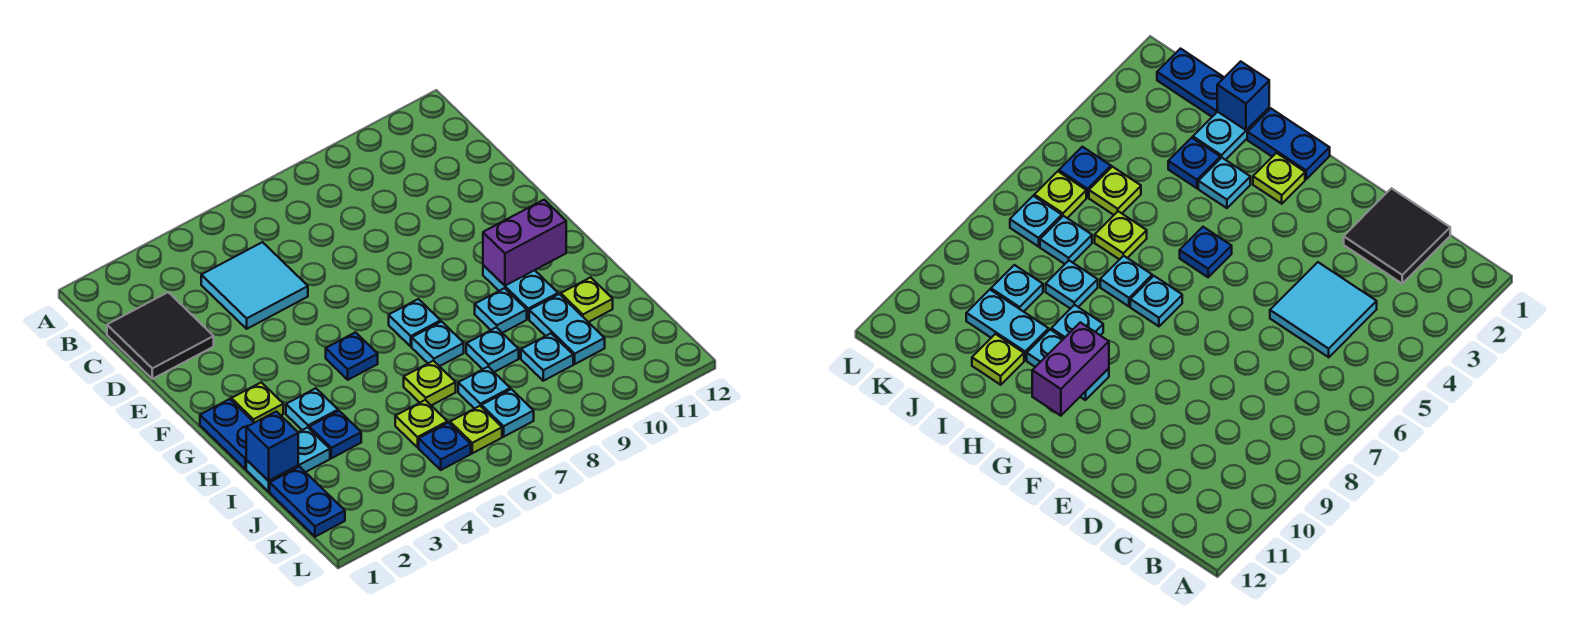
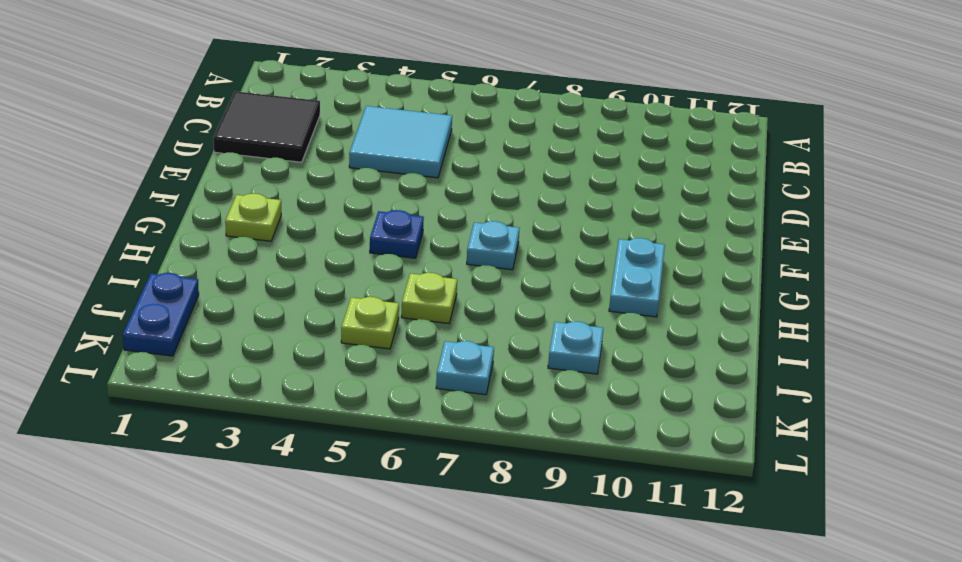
none -> blue 1x2 plate [200,399,254,469]
none -> cyan 1x1 plate [286,388,338,430]
none -> cyan 1x1 plate [412,322,464,366]

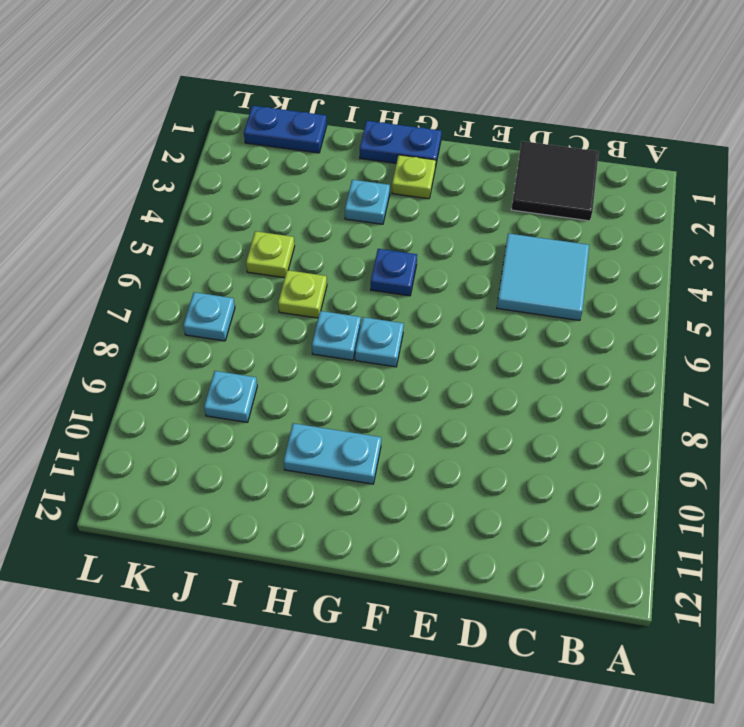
none -> cyan 1x1 plate [475,288,527,333]
none -> cyan 1x2 plate [246,427,330,492]
none -> blue 1x1 plate [309,411,361,458]

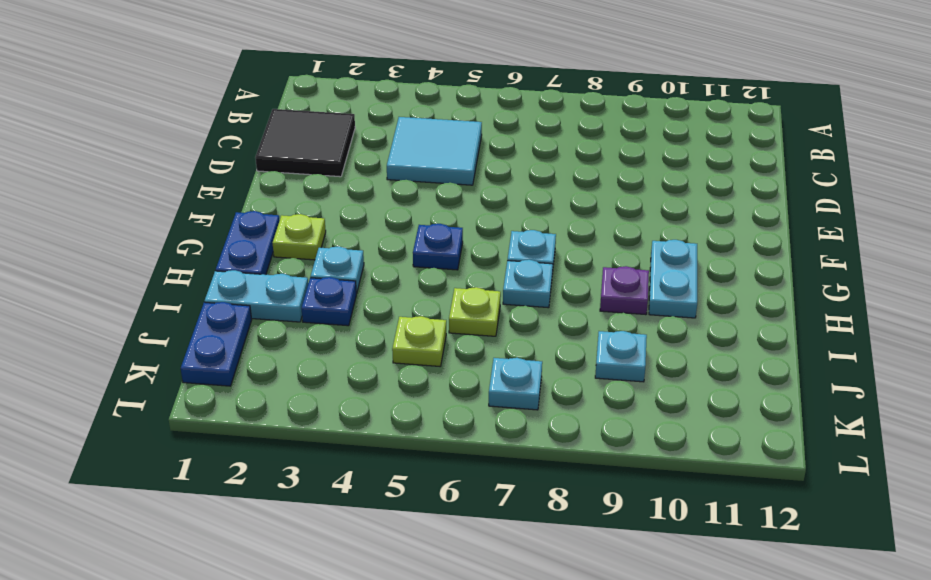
purple 1x1 plate [600,266,649,315] -> cyan 1x1 plate [475,288,527,333]
none -> cyan 1x1 plate [466,327,519,372]
none -> cyan 1x2 plate [529,294,605,364]
none -> lime 1x1 plate [561,277,613,322]

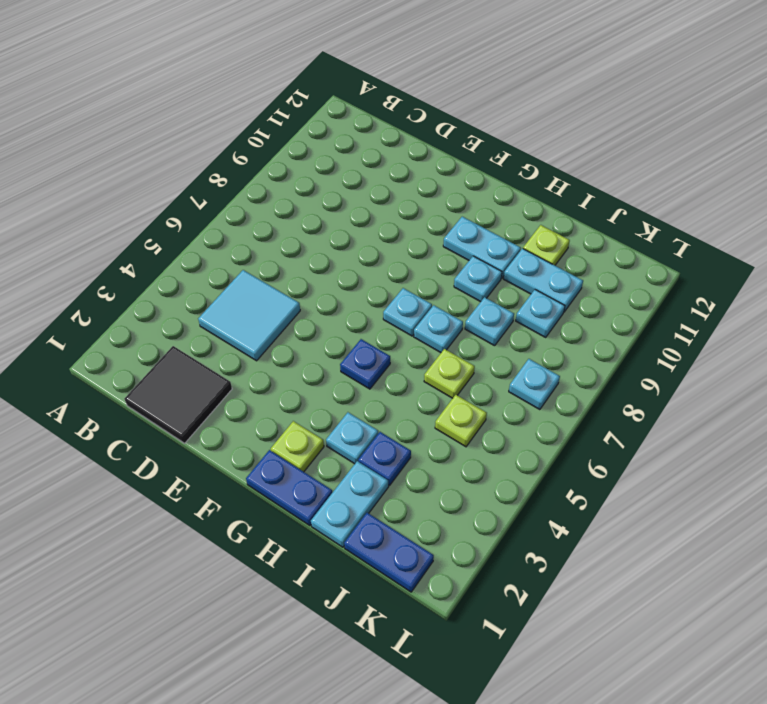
none -> cyan 1x1 plate [458,367,510,409]
none -> blue 1x1 plate [419,423,471,470]
none -> lime 1x1 plate [450,406,502,453]

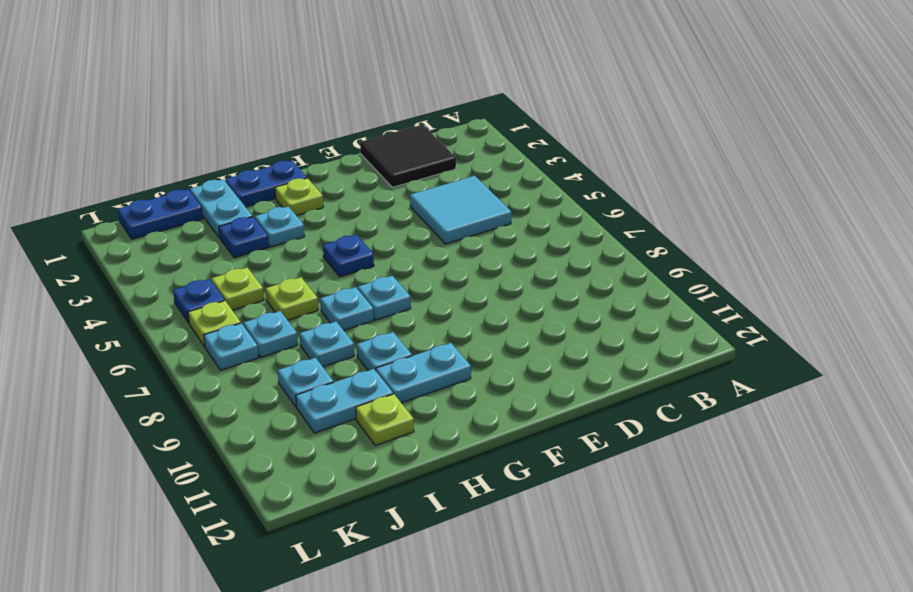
none -> purple 1x2 brick [483,200,566,286]
none -> blue 1x1 brick [246,411,298,481]

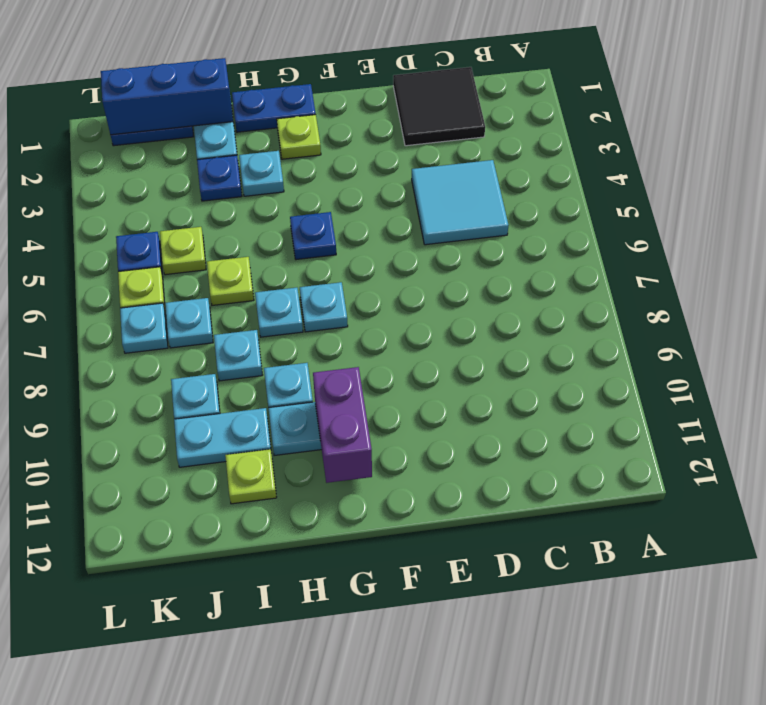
blue 1x3 brick [101,58,233,135] -> blue 1x1 brick [246,411,298,481]

